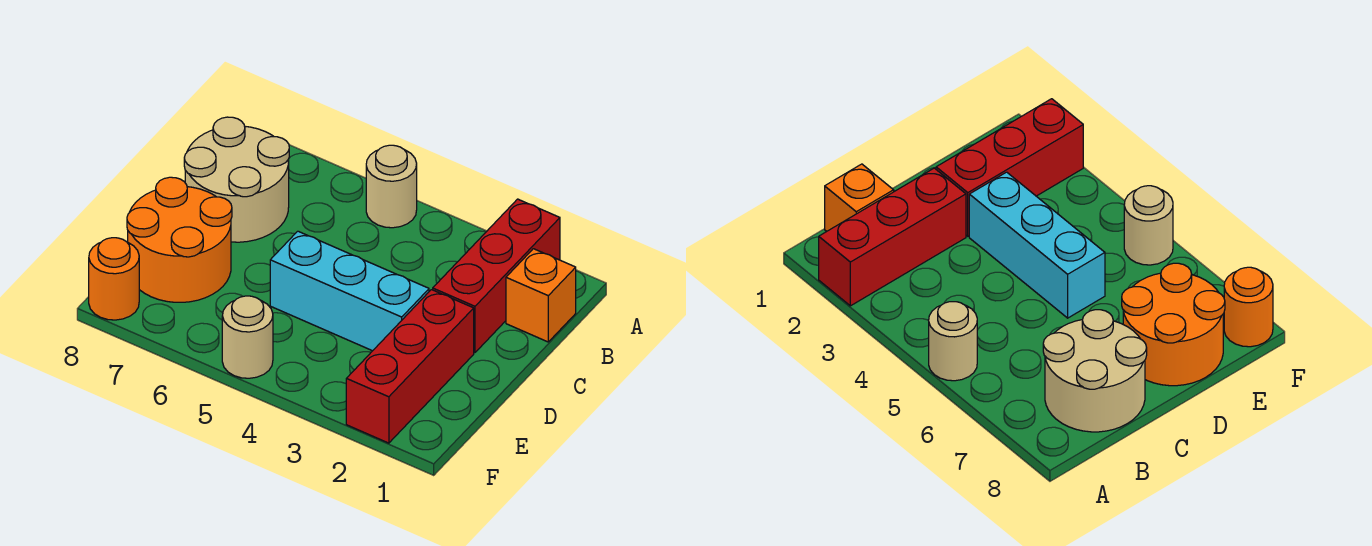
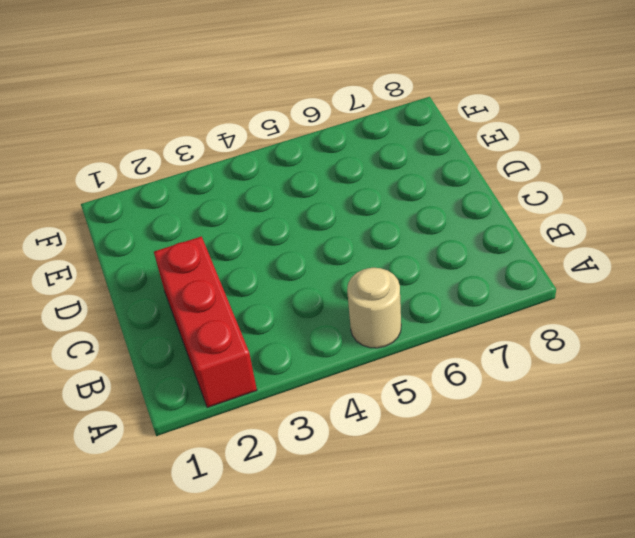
none -> orange 1x1 brick [506,249,576,342]
none -> tan 2x2 round brick [184,117,289,242]

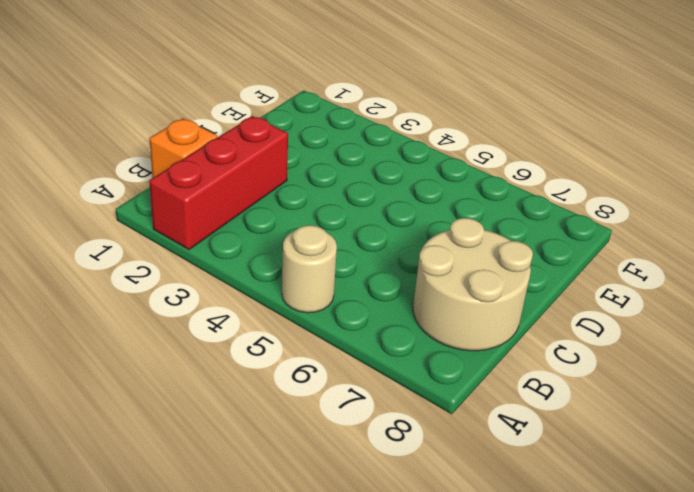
none -> red 1x3 brick [346,290,474,443]
none -> cyan 1x3 brick [270,231,429,351]

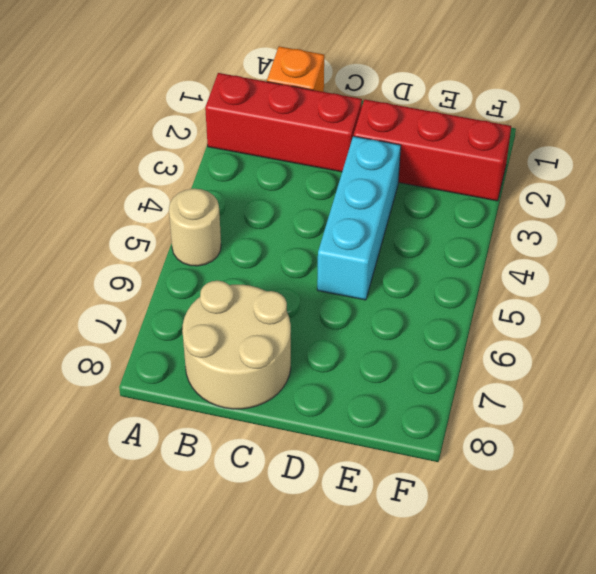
none -> orange 2x2 round brick [127,177,232,302]
none -> tan 1x1 round brick [222,296,273,378]

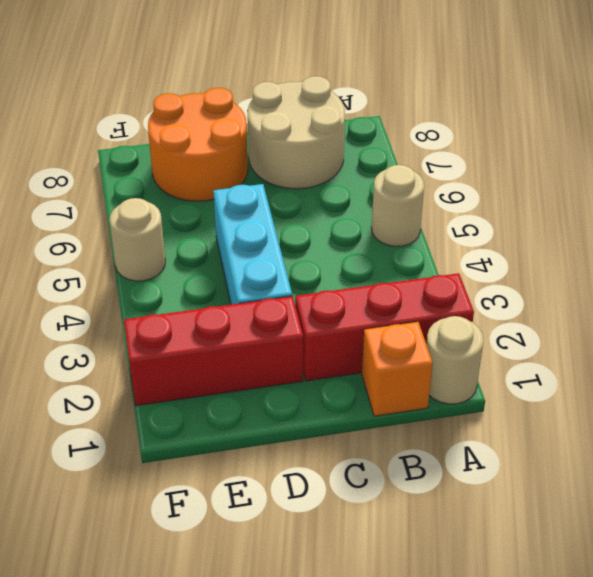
tan 1x1 round brick [426,316,484,404] -> none
none -> orange 1x1 round brick [89,238,139,320]

